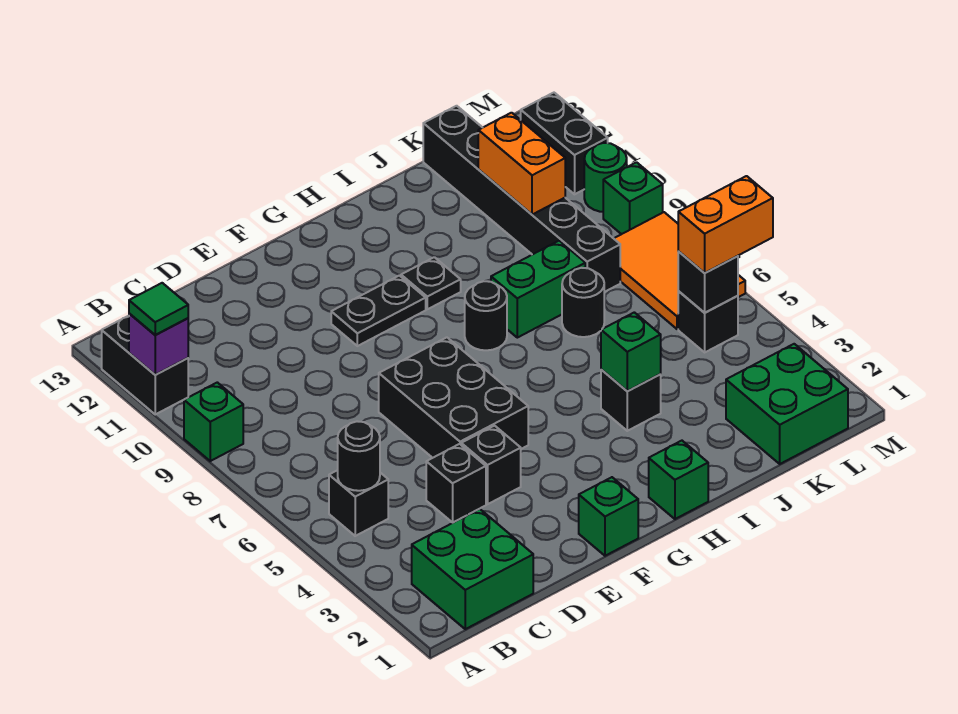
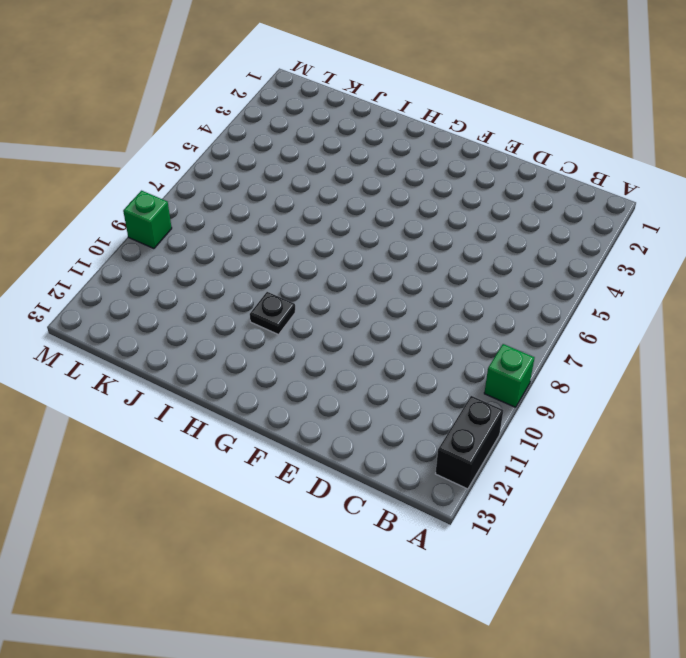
none -> green 2x2 brick [412,509,533,629]
none -> black 1x1 brick [329,470,388,536]
none -> black 1x1 brick [426,444,486,522]

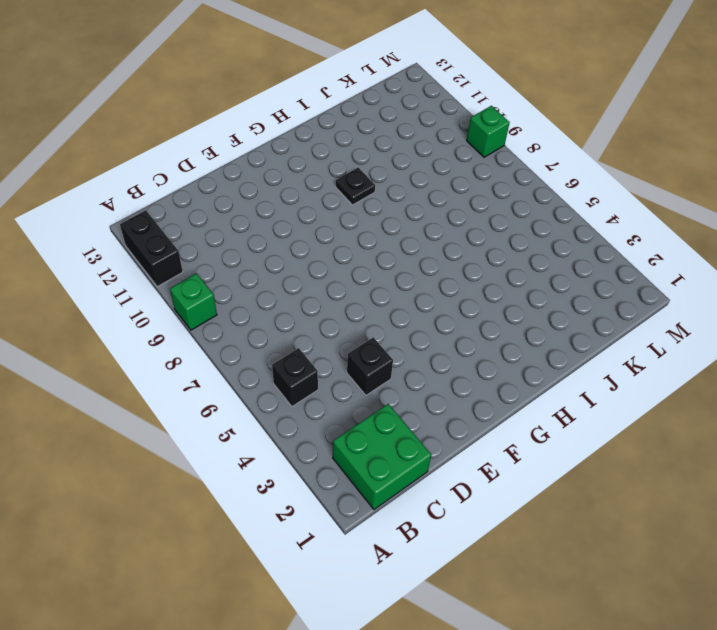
none -> black 1x1 brick [461,426,521,504]
none -> black 2x3 brick [379,337,528,458]
none -> green 1x1 brick [579,477,638,556]

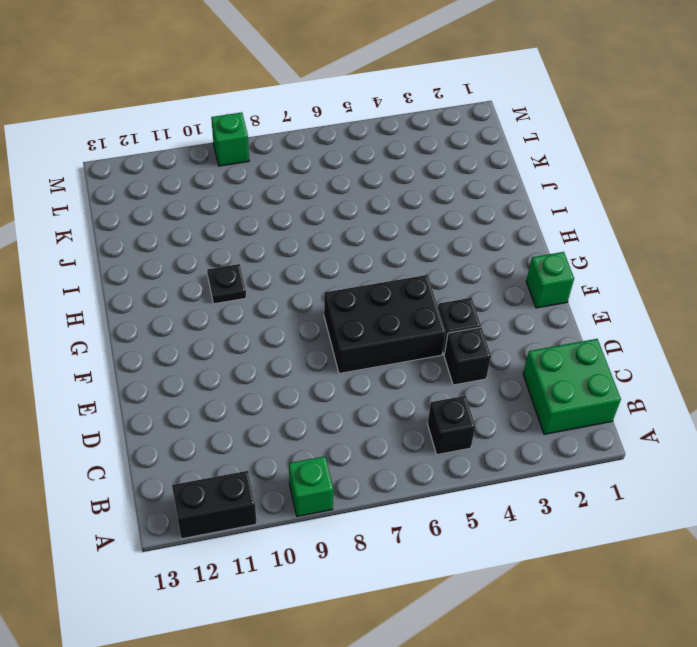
none -> black 1x2 plate [331,276,426,346]
none -> green 1x1 brick [649,441,708,519]
none -> black 1x1 round brick [465,281,507,350]

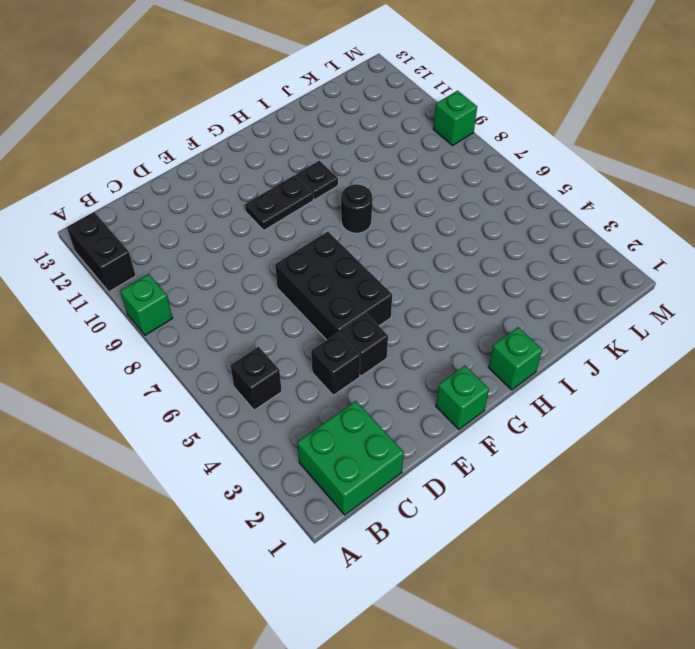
none -> black 1x1 brick [601,369,661,431]
none -> green 1x2 brick [491,241,585,338]
none -> black 1x1 round brick [562,268,604,337]

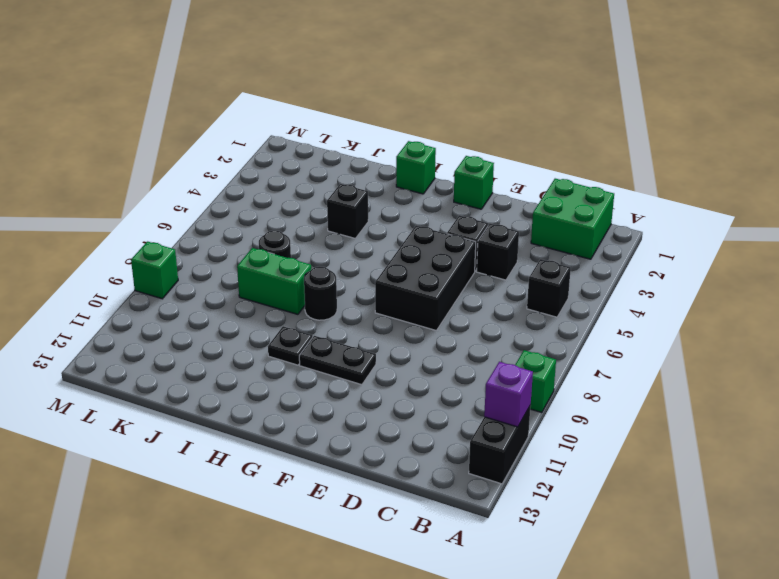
none -> green 2x2 brick [726,344,848,464]
none -> black 1x6 brick [423,106,620,292]
none -> black 1x1 brick [678,291,738,352]

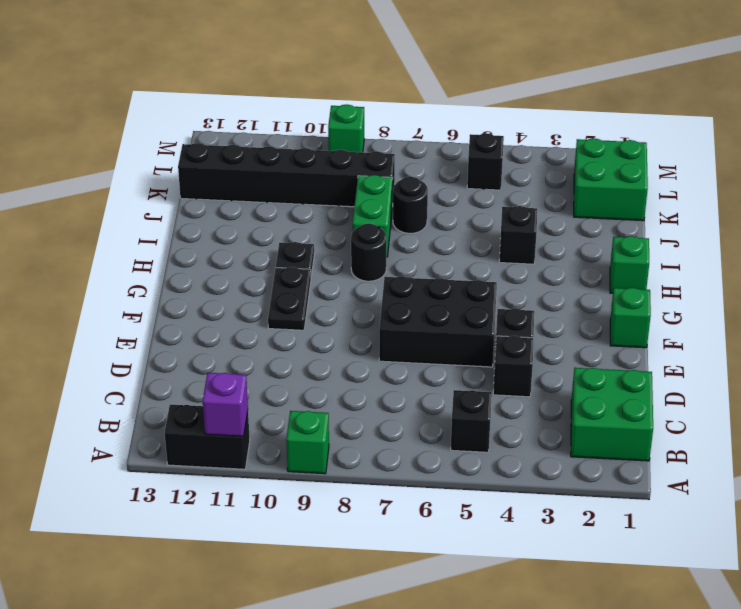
none -> orange 2x3 tile [614,212,745,329]
none -> green 1x1 round brick [584,143,627,212]
none -> black 1x2 brick [521,93,608,194]

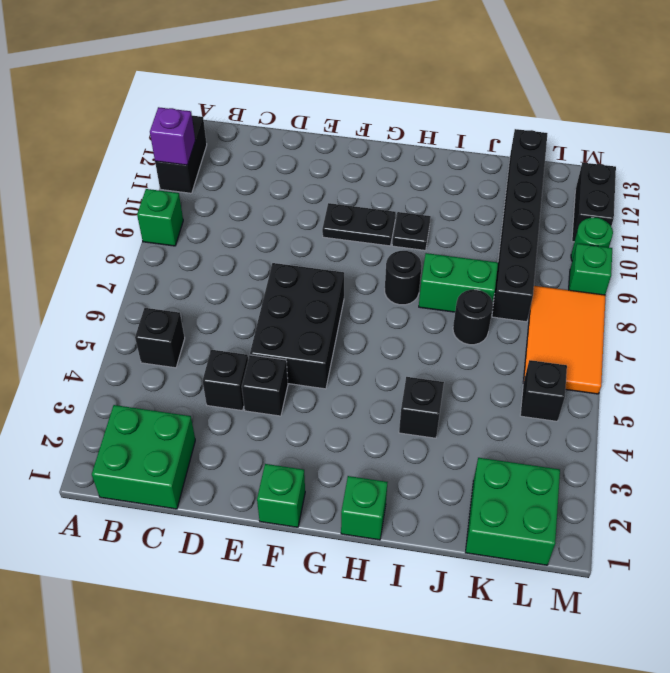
none -> black 1x1 round brick [338,421,380,491]
none -> green 1x1 brick [601,312,661,391]
none -> orange 1x2 brick [478,113,565,215]

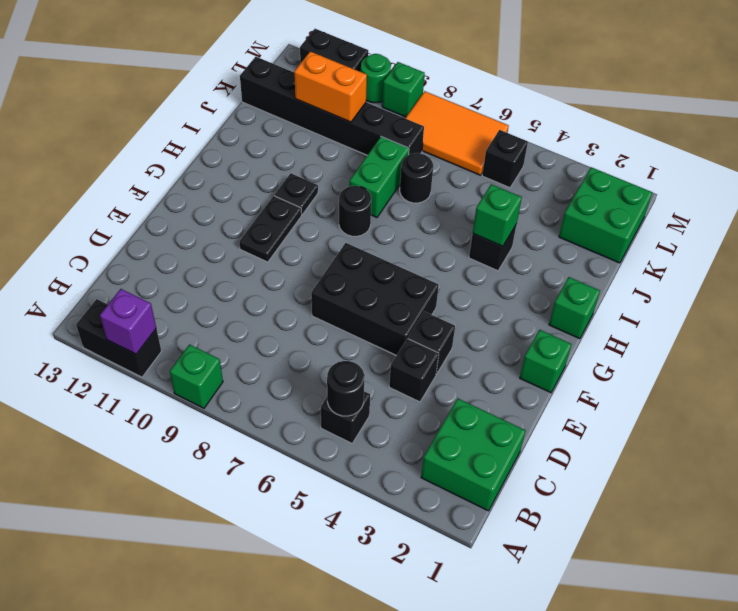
none -> black 1x1 brick [678,252,738,313]
none -> green 1x1 tile [129,283,188,335]
none -> orange 1x2 brick [678,176,773,273]

